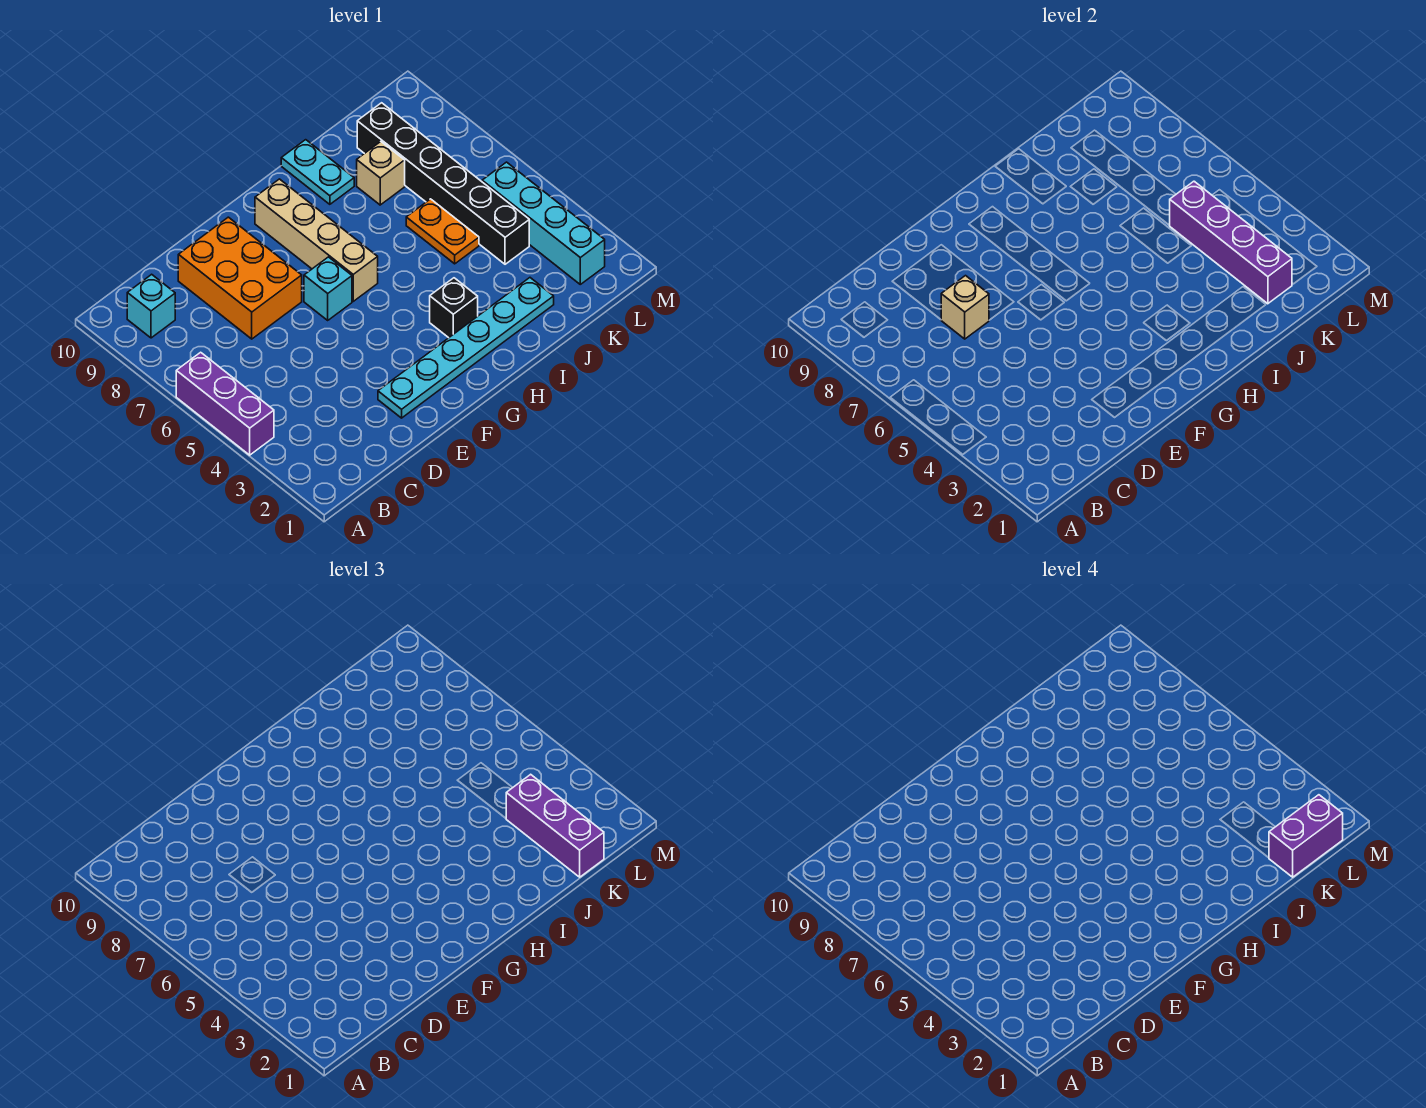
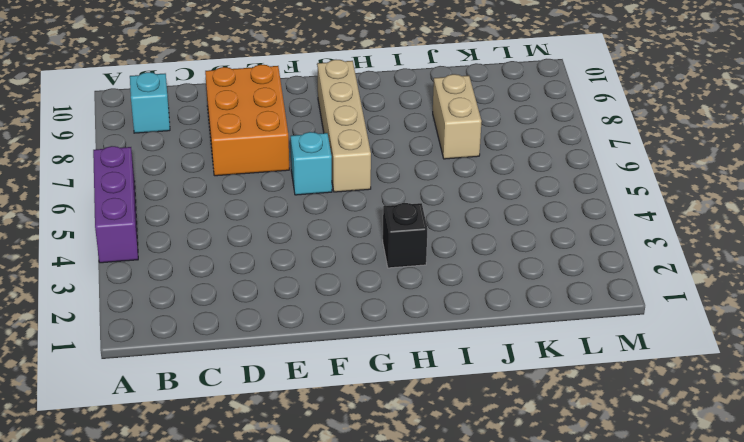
tan 1x2 brick [433,74,482,159] -> tan 1x1 brick [357,142,405,205]
none -> cyan 1x6 plate [378,278,554,418]
none -> cyan 1x2 plate [281,140,354,204]
none -> orange 1x2 plate [406,199,479,264]

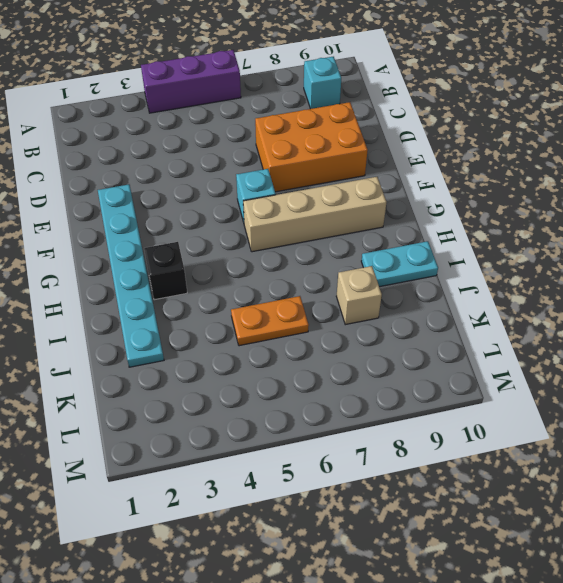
none -> black 1x6 brick [357,103,529,264]
none -> cyan 1x4 brick [482,162,605,284]
none -> tan 1x1 brick [941,276,989,339]

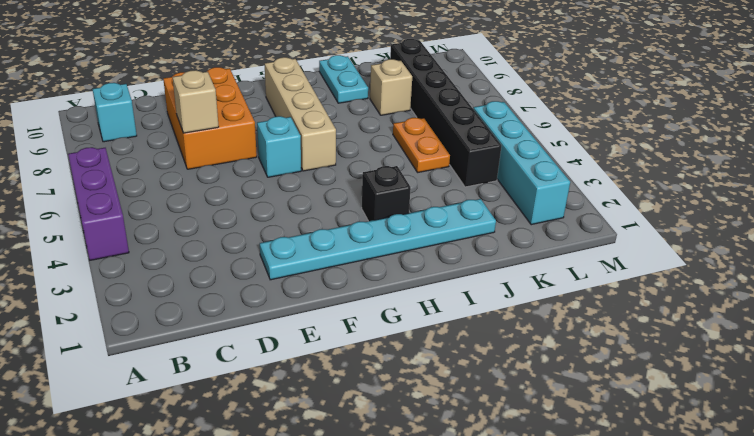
none -> purple 1x4 brick [1169,181,1292,304]
none -> purple 1x3 brick [506,774,604,877]
none -> purple 1x2 brick [1269,795,1343,877]

